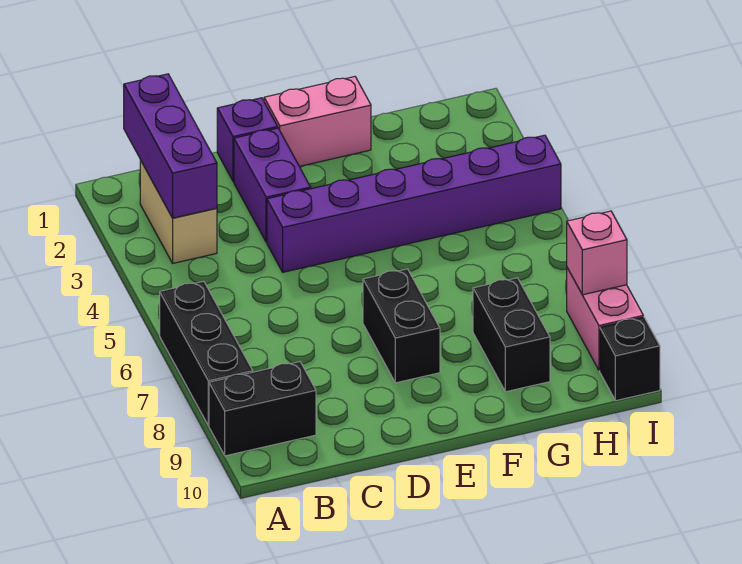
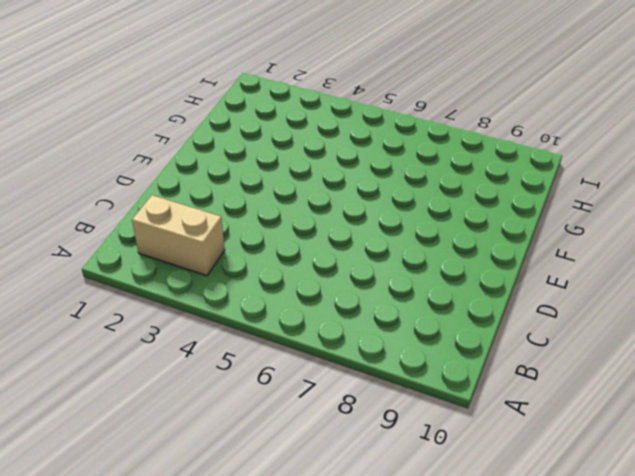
none -> black 1x3 brick [160,281,253,426]
none -> black 1x2 brick [209,362,316,456]
none -> purple 1x1 brick [217,98,278,182]

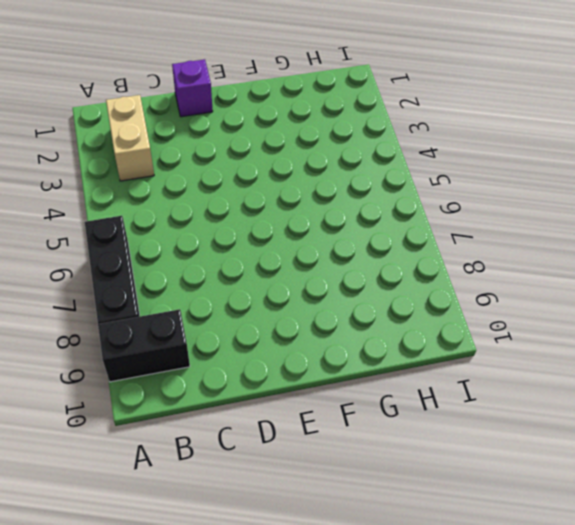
none -> purple 1x2 brick [234,128,311,242]
none -> purple 1x6 brick [267,135,561,272]
none -> pink 1x2 brick [264,77,371,166]

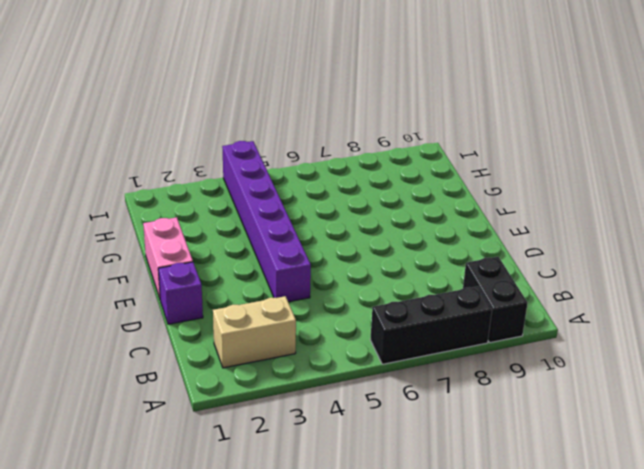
none -> purple 1x2 brick [234,128,311,242]
none -> black 1x2 brick [363,269,440,383]
none -> black 1x2 brick [473,278,550,392]

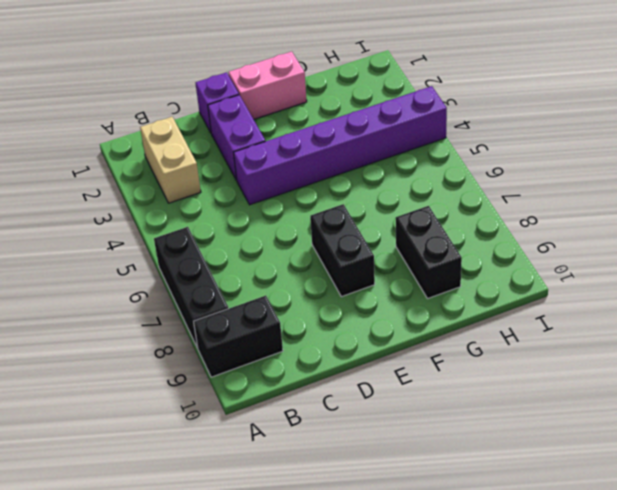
none -> pink 1x2 brick [567,268,643,370]
none -> black 1x1 brick [600,317,660,401]
none -> purple 1x3 brick [124,74,217,218]

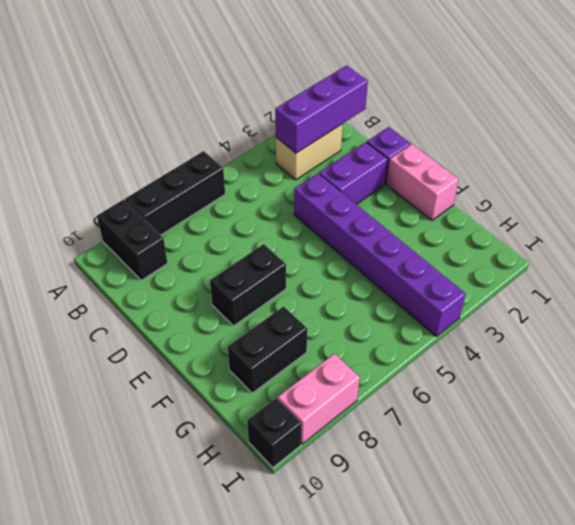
none -> pink 1x1 brick [567,211,627,295]

